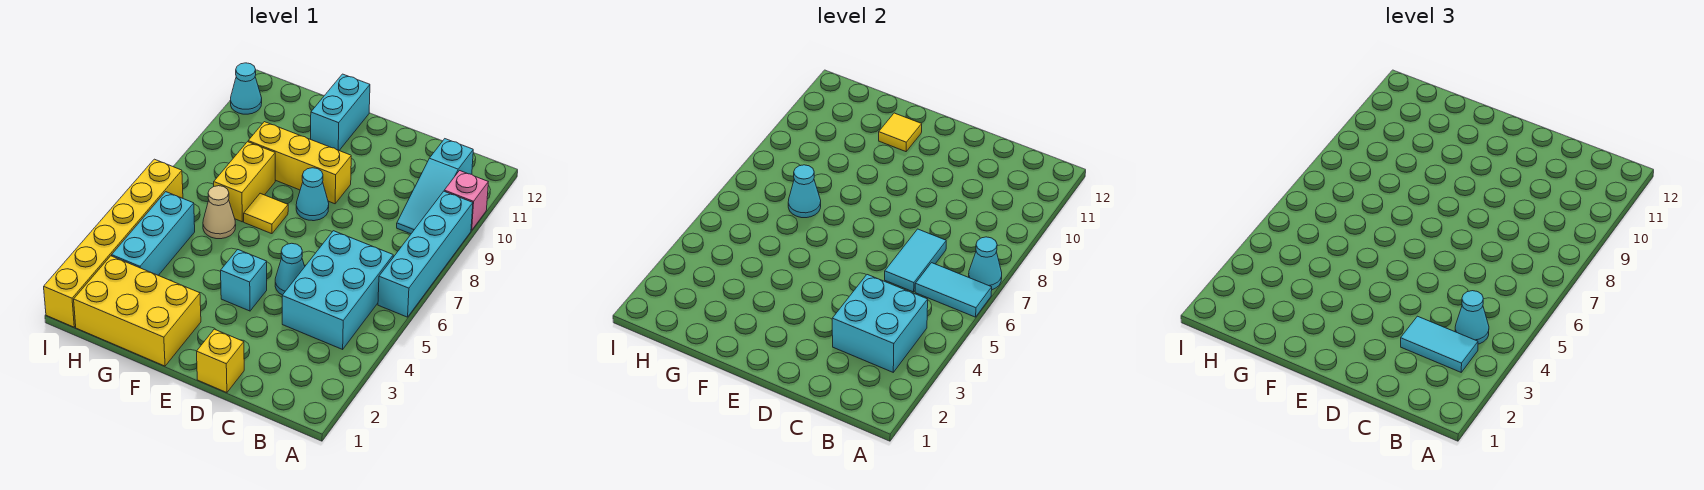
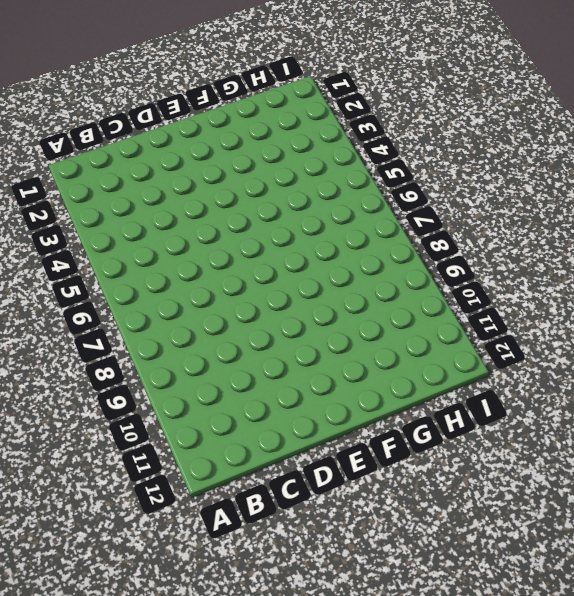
none -> cyan 1x4 brick [378,191,473,317]
none -> pink 1x1 brick [444,171,488,230]
none -> cyan 2x3 brick [282,231,393,349]

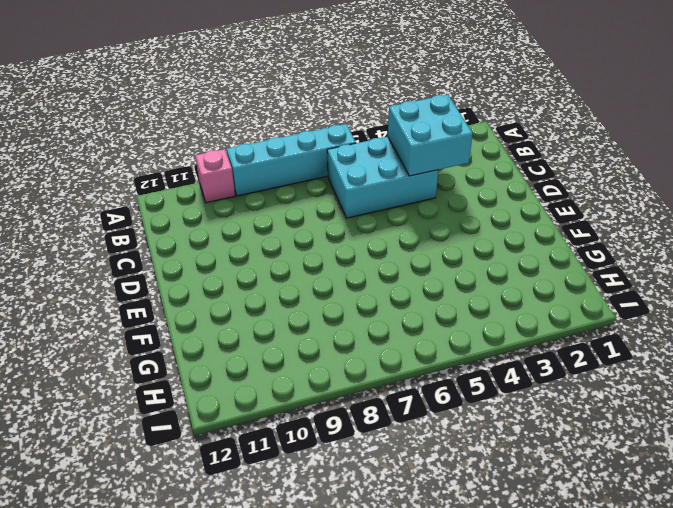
none -> cyan 1x3 slope [397,139,473,234]
none -> yellow 1x1 brick [197,329,244,393]
none -> cyan 1x1 cone [275,243,305,295]

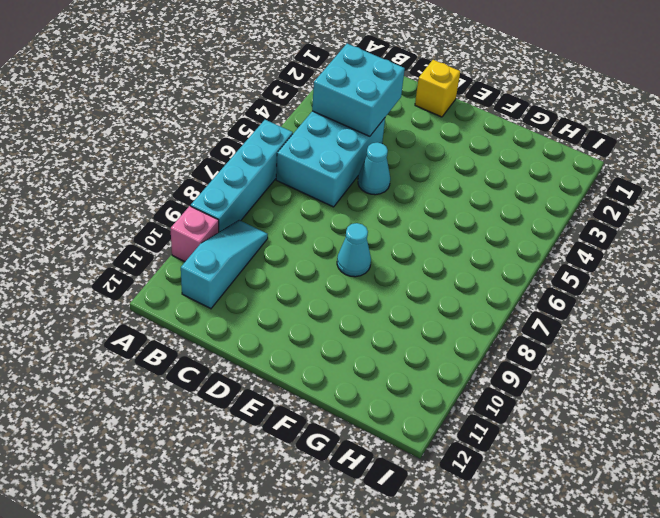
none -> cyan 1x1 brick [221,249,267,311]
none -> yellow 1x3 brick [248,122,351,204]
none -> yellow 2x3 brick [74,256,201,366]

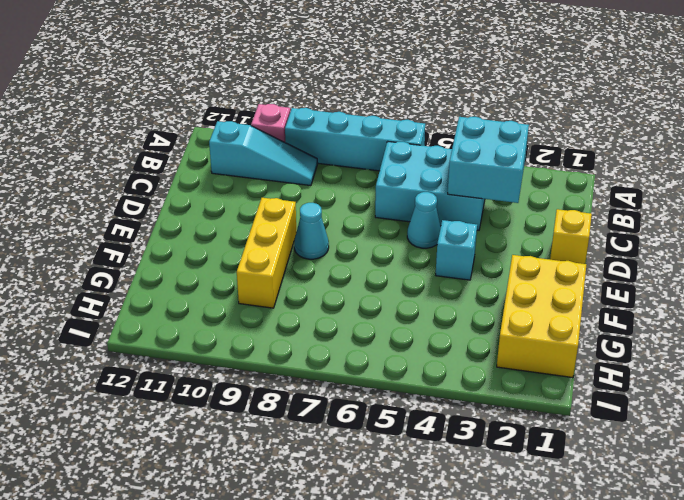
none -> yellow 1x1 tile [244,193,288,234]
none -> cyan 1x2 brick [311,74,370,150]
none -> tan 1x1 cone [203,186,236,239]

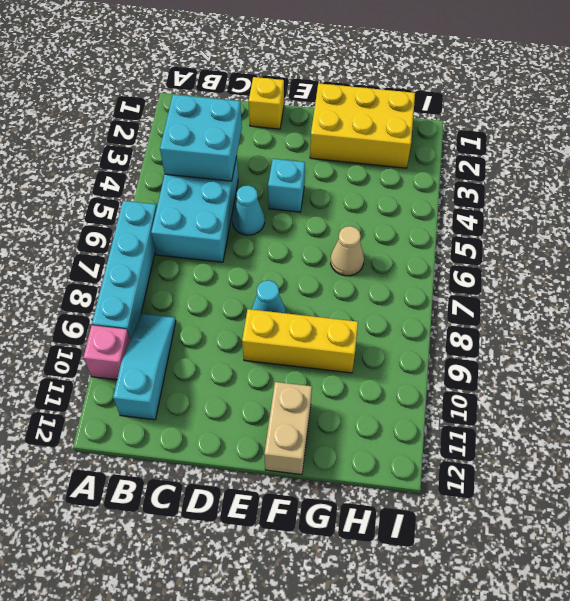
tan 1x2 brick [264,382,312,475] -> cyan 1x2 brick [311,74,370,150]
none -> yellow 1x1 tile [244,193,288,234]
none -> yellow 1x2 brick [214,142,275,222]
none -> cyan 1x3 brick [112,192,195,275]

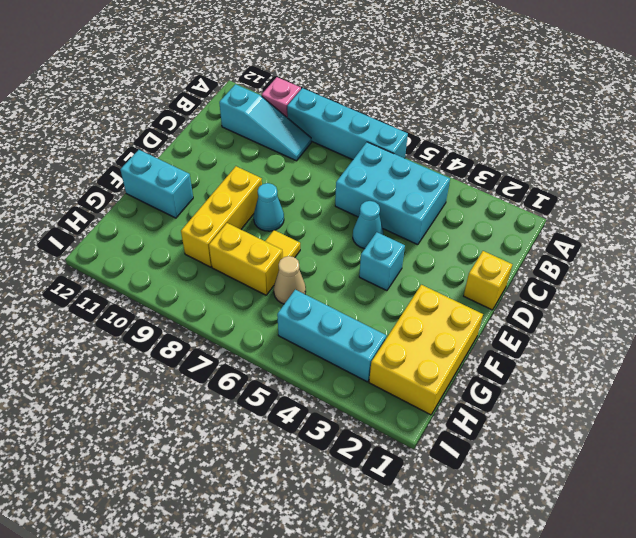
none -> yellow 1x6 brick [44,159,183,327]
none -> cyan 1x1 cone [230,63,262,114]
none -> cyan 1x2 tile [915,263,992,317]

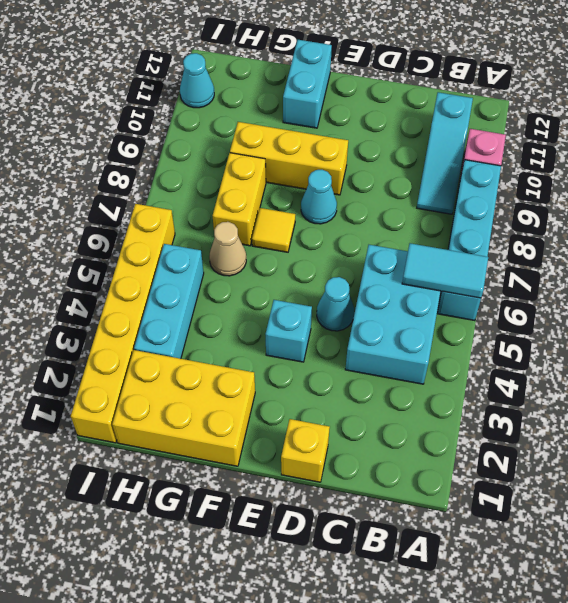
none -> cyan 1x1 cone [969,237,1002,290]
none -> cyan 2x2 brick [832,275,928,372]
none -> cyan 1x2 tile [885,229,946,292]

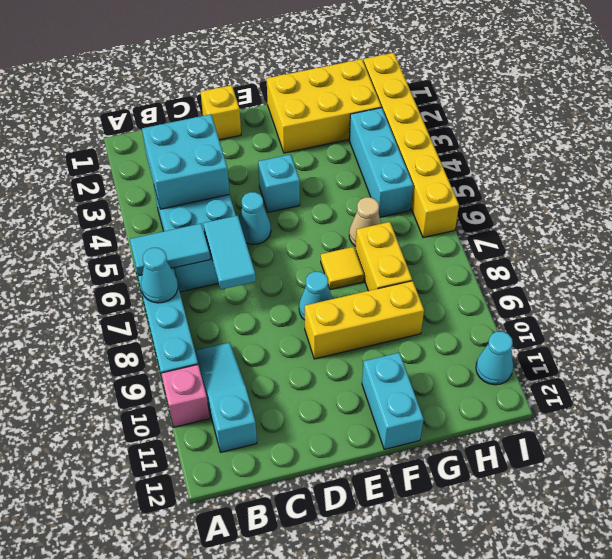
none -> yellow 1x1 tile [879,113,922,152]
none -> cyan 1x1 cone [788,165,821,218]
none -> cyan 1x2 tile [1401,316,1478,372]

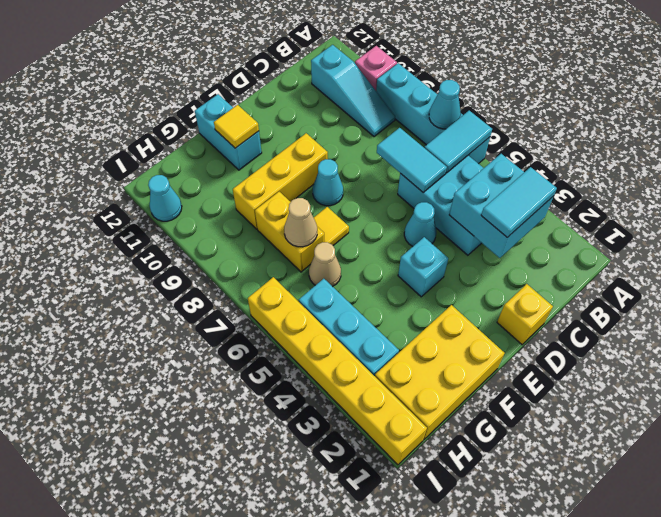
tan 1x1 cone [284,198,317,247] -> cyan 1x1 cone [788,165,821,218]
none -> cyan 1x1 cone [1455,291,1489,344]

